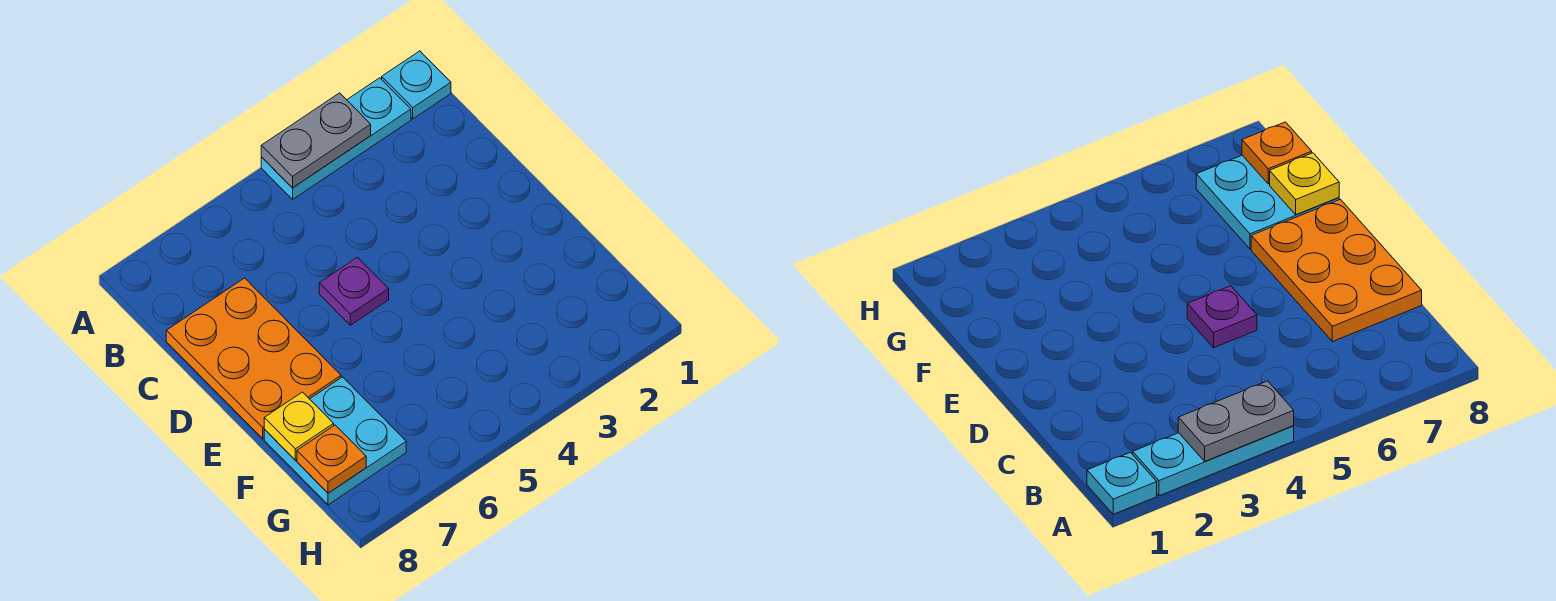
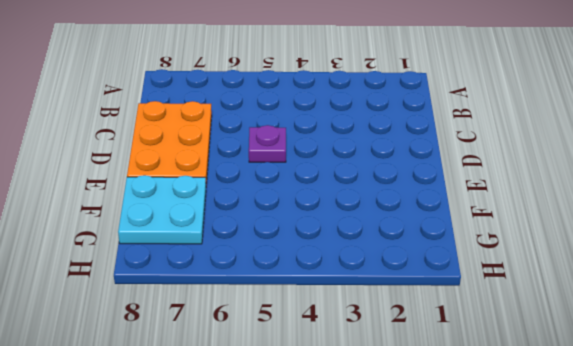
none -> cyan 1x1 plate [382,51,451,119]
none -> cyan 1x3 plate [261,78,411,199]

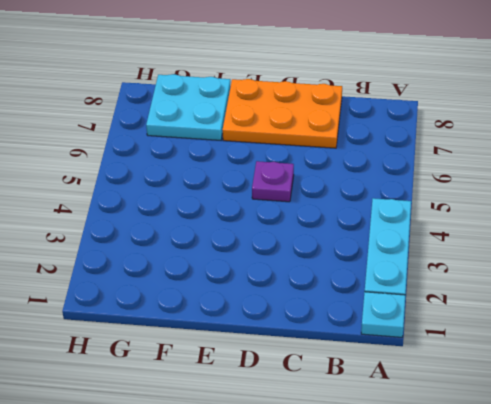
none -> grey 1x2 plate [261,93,371,188]
none -> yellow 1x1 plate [264,392,334,460]

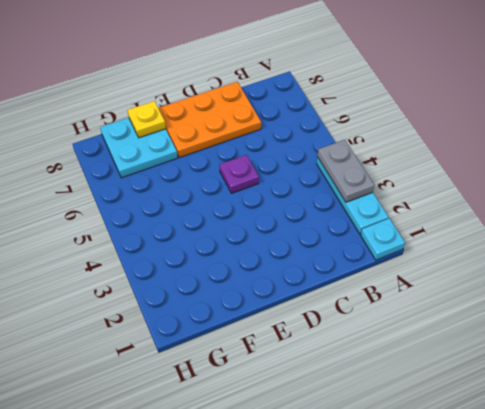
none -> orange 1x1 plate [297,425,366,493]

